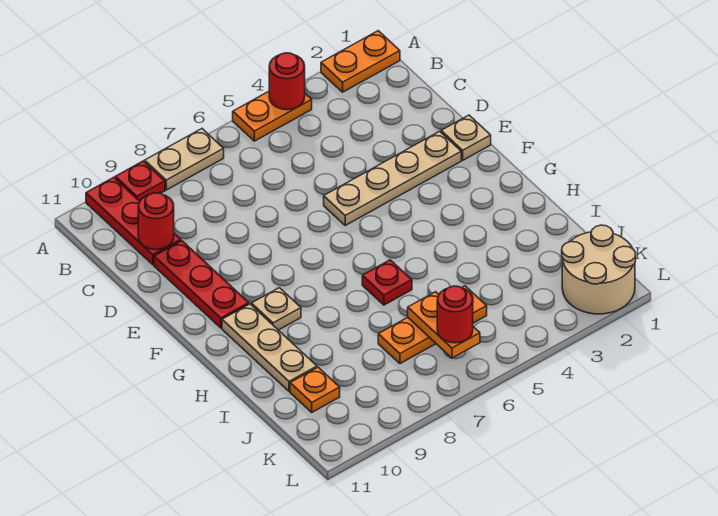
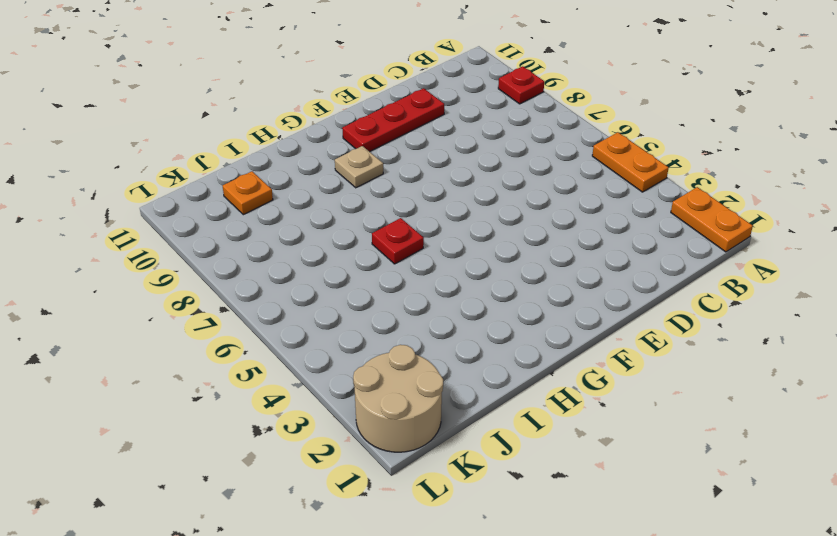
none -> tan 1x2 plate [145,129,224,190]
none -> red 1x3 plate [86,177,181,265]
none -> tan 1x1 plate [441,115,491,160]

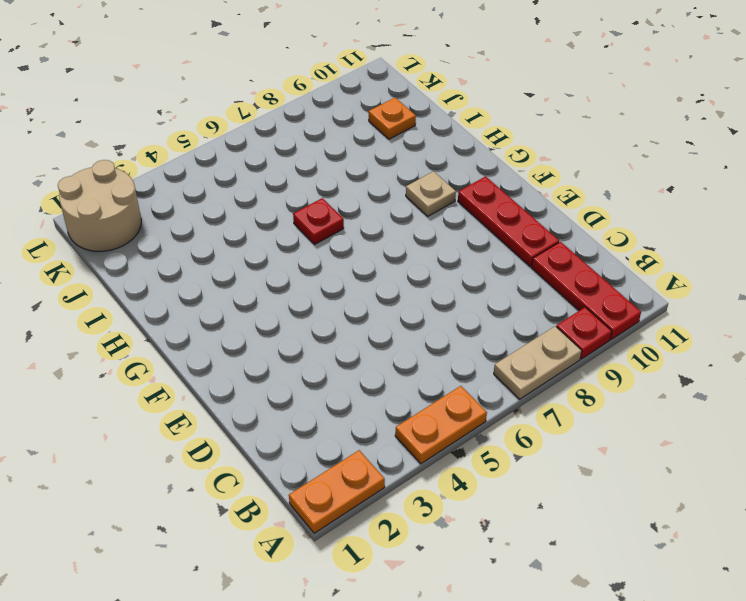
none -> tan 1x1 plate [441,115,491,160]
none -> tan 1x4 plate [324,131,461,225]
none -> tan 1x3 plate [222,304,317,391]

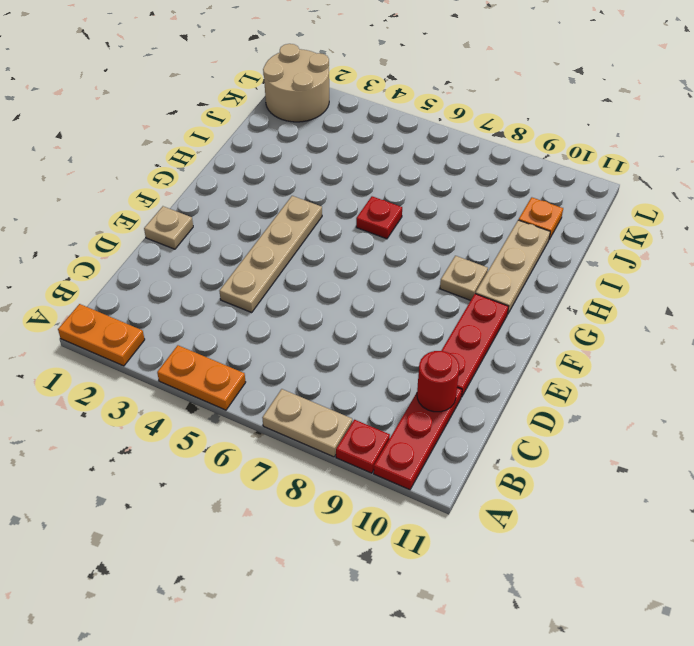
tan 1x4 plate [220,196,322,312] -> tan 1x4 plate turned to [324,131,461,225]
none -> orange 1x3 plate [378,286,487,364]
none -> red 1x1 round brick [269,53,305,110]
none -> orange 1x2 plate [408,292,480,358]

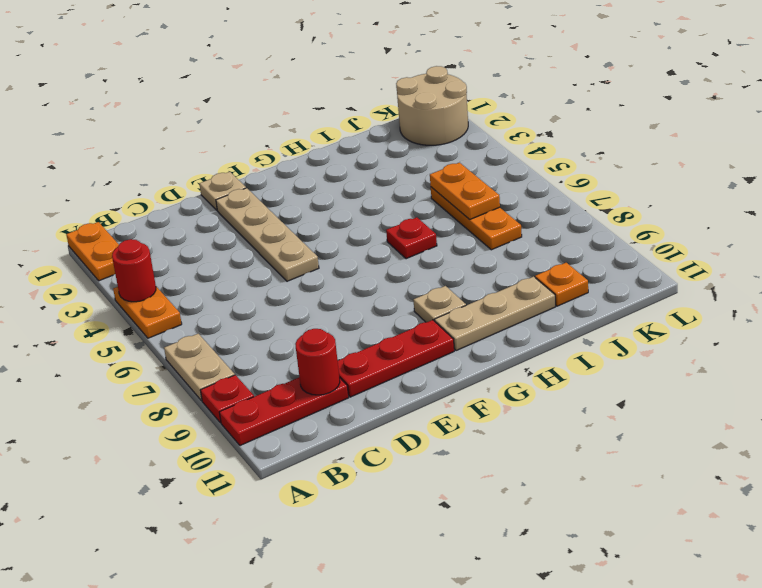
orange 1x2 plate [430,163,500,219] -> orange 1x2 plate turned to [408,292,480,358]
none -> red 1x1 round brick [437,286,473,343]

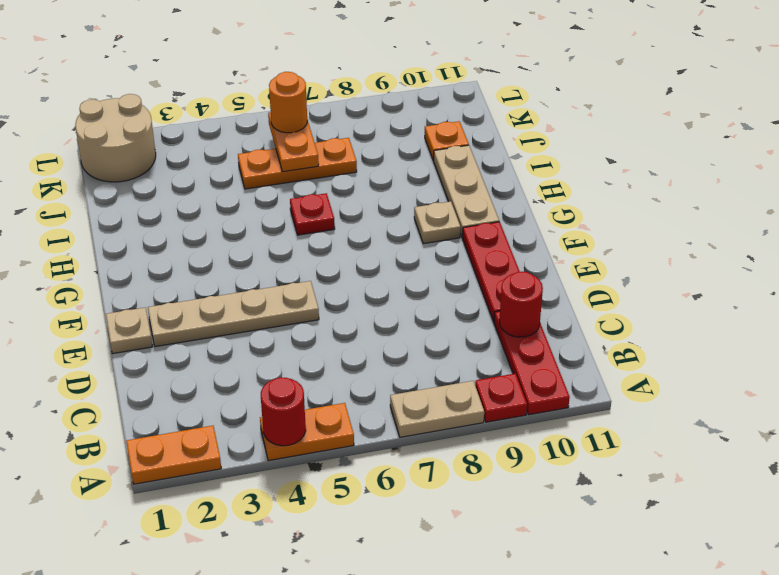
orange 1x1 round brick [269,72,307,133] -> red 1x1 round brick [437,286,473,343]

